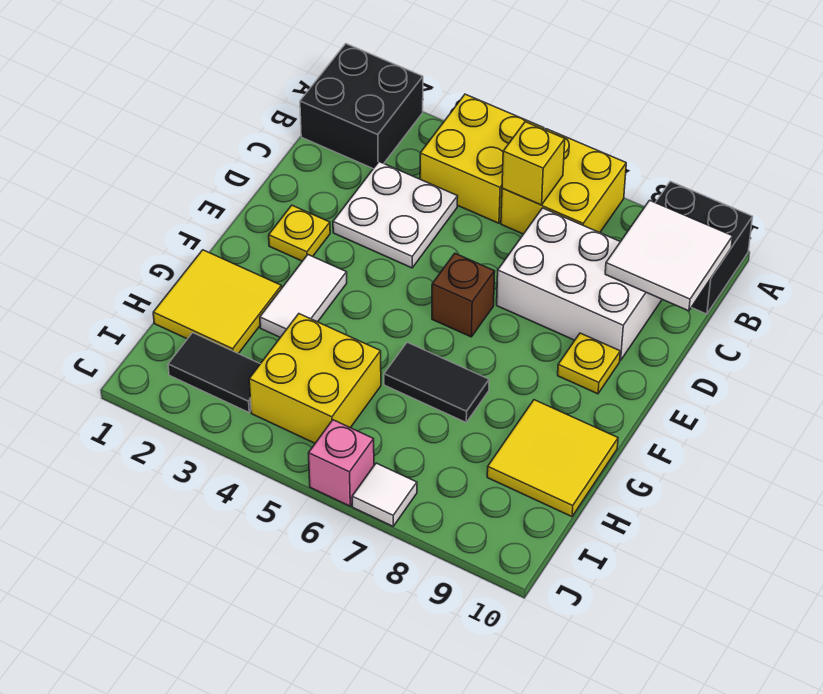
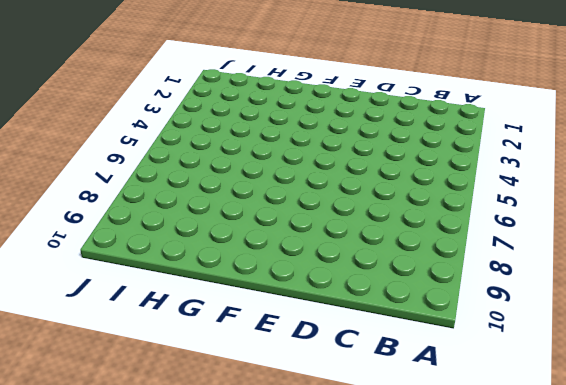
none -> black 2x2 brick [300,44,423,169]
none -> yellow 2x2 brick [420,94,544,223]
none -> yellow 2x2 brick [501,129,626,234]

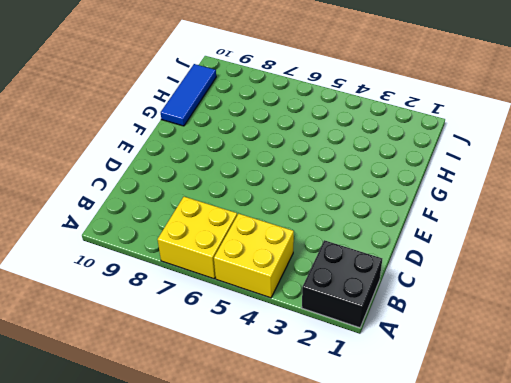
blue 1x3 tile [161,64,216,126] -> yellow 2x2 tile [487,400,618,517]
none -> black 2x2 brick [655,181,752,314]
none -> white 2x2 plate [333,162,458,268]
none -> white 2x3 brick [497,208,662,361]

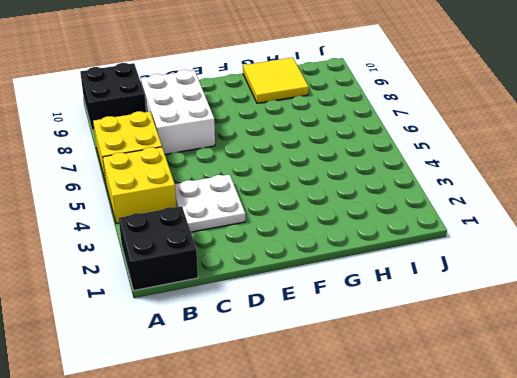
none -> yellow 1x1 plate [269,205,330,261]
none -> brown 1x1 brick [432,254,495,337]
none -> yellow 1x1 plate [558,333,620,394]

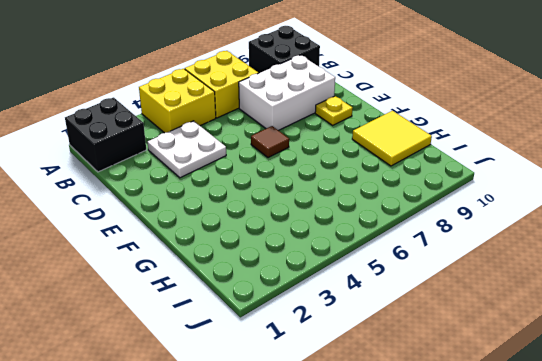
brown 1x1 tile [251,126,289,158] -> brown 1x1 brick [432,254,495,337]
none -> yellow 1x1 plate [269,205,330,261]
none -> white 1x2 tile [260,255,347,337]
none -> yellow 2x2 tile [153,250,282,354]

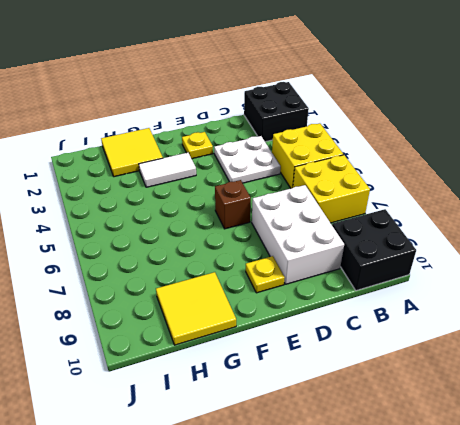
none -> black 1x2 tile [384,342,489,422]
none -> yellow 2x2 brick [249,314,381,443]
none -> black 1x2 tile [168,333,260,412]

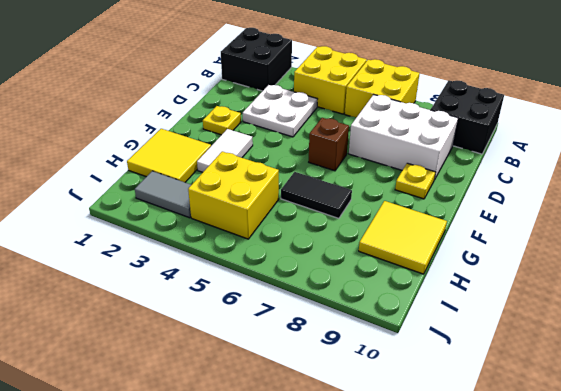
grey 1x2 tile [135,171,191,218] -> black 1x2 tile [168,333,260,412]
none -> pink 1x1 brick [309,420,374,506]
none -> white 1x1 tile [352,463,417,526]
none -> yellow 1x1 brick [502,122,565,205]

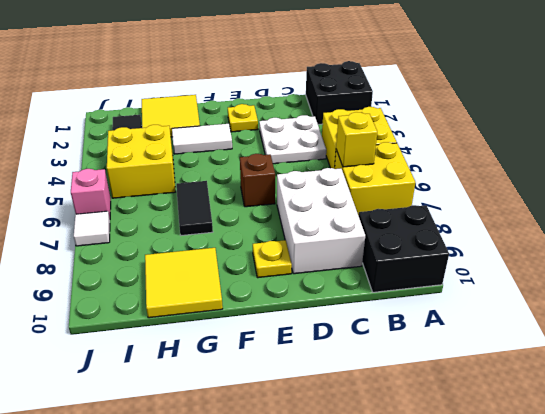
none -> white 2x2 tile [605,200,733,311]

